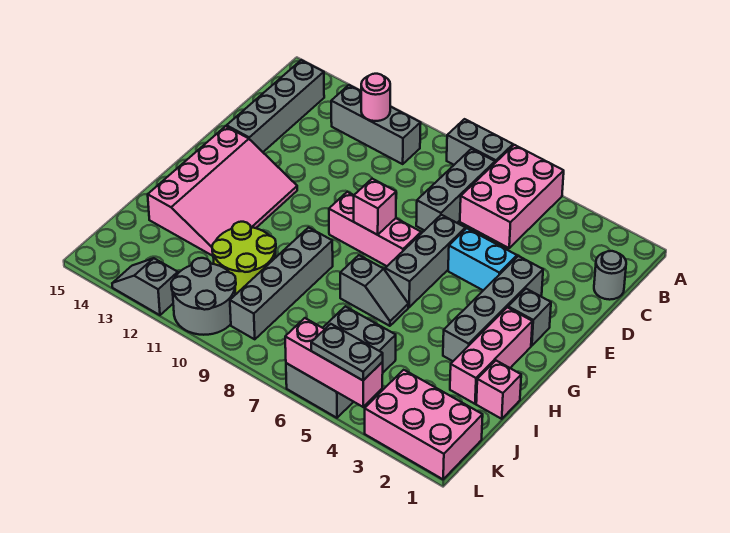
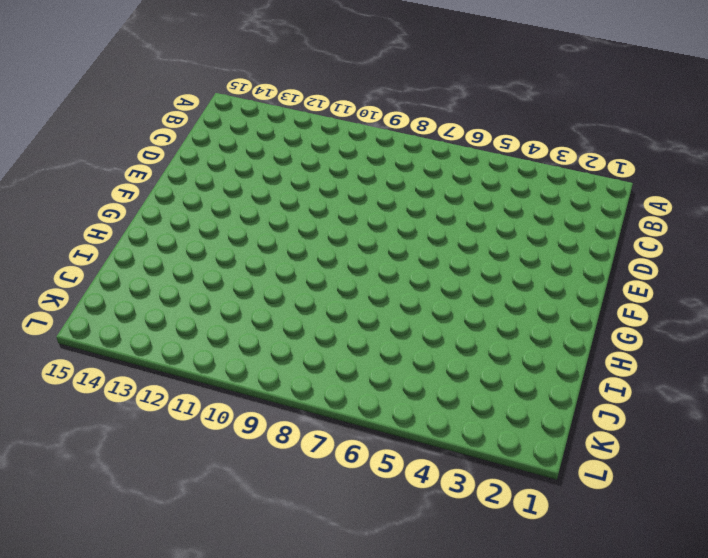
none -> pink 2x3 brick [460,145,564,248]
none -> grey 1x2 brick [447,119,513,165]
none -> grey 1x3 brick [416,149,495,231]

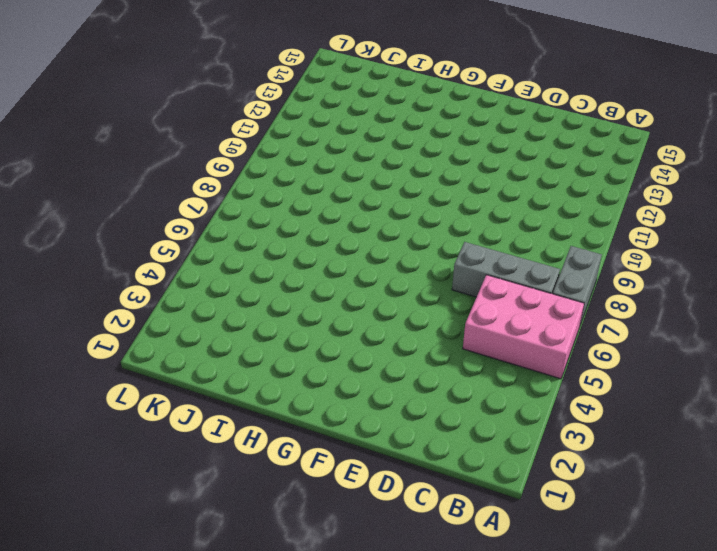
none -> grey 1x3 brick [331,85,421,164]
none -> grey 1x4 brick [227,60,324,152]
none -> grey 1x1 round brick [594,251,626,300]

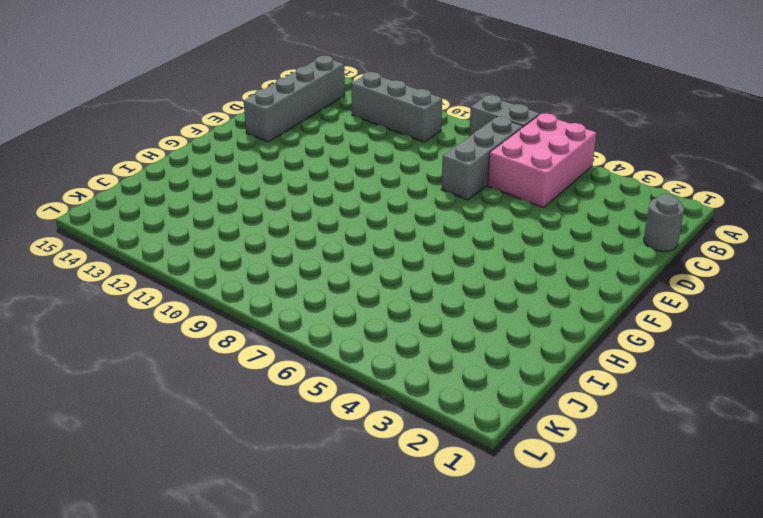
none -> grey 1x4 brick [443,256,543,361]
none -> cyan 1x2 brick [448,228,517,290]
none -> grey 1x3 brick [385,215,465,307]

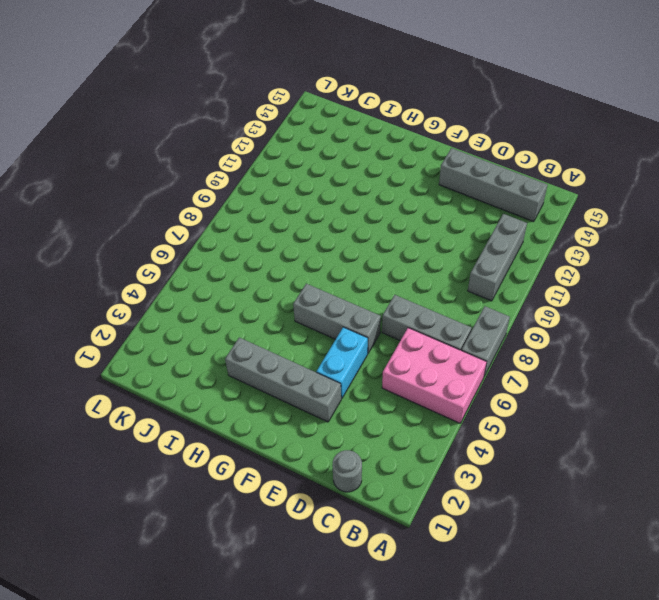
none -> grey 1x1 brick [508,289,551,346]
none -> pink 1x3 brick [329,192,421,266]
none -> pink 3x4 slope [148,126,297,256]

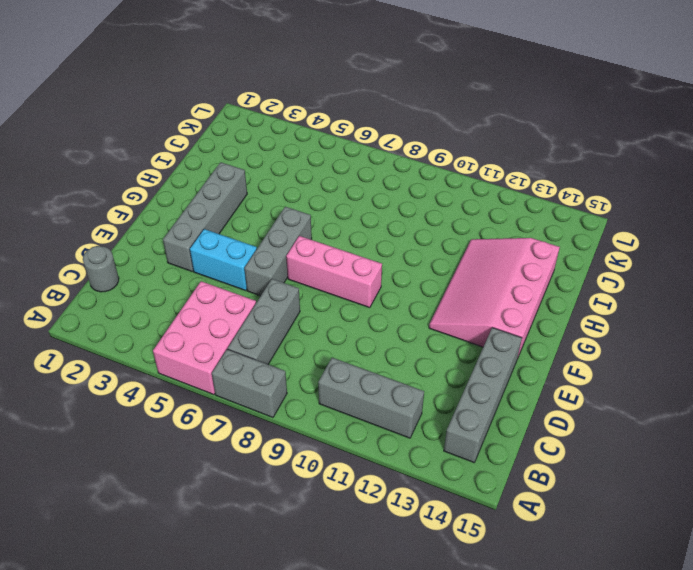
none -> grey 1x1 brick [508,289,551,346]
none -> pink 1x3 brick [450,307,532,404]
none -> grey 1x2 slope [340,255,408,326]

